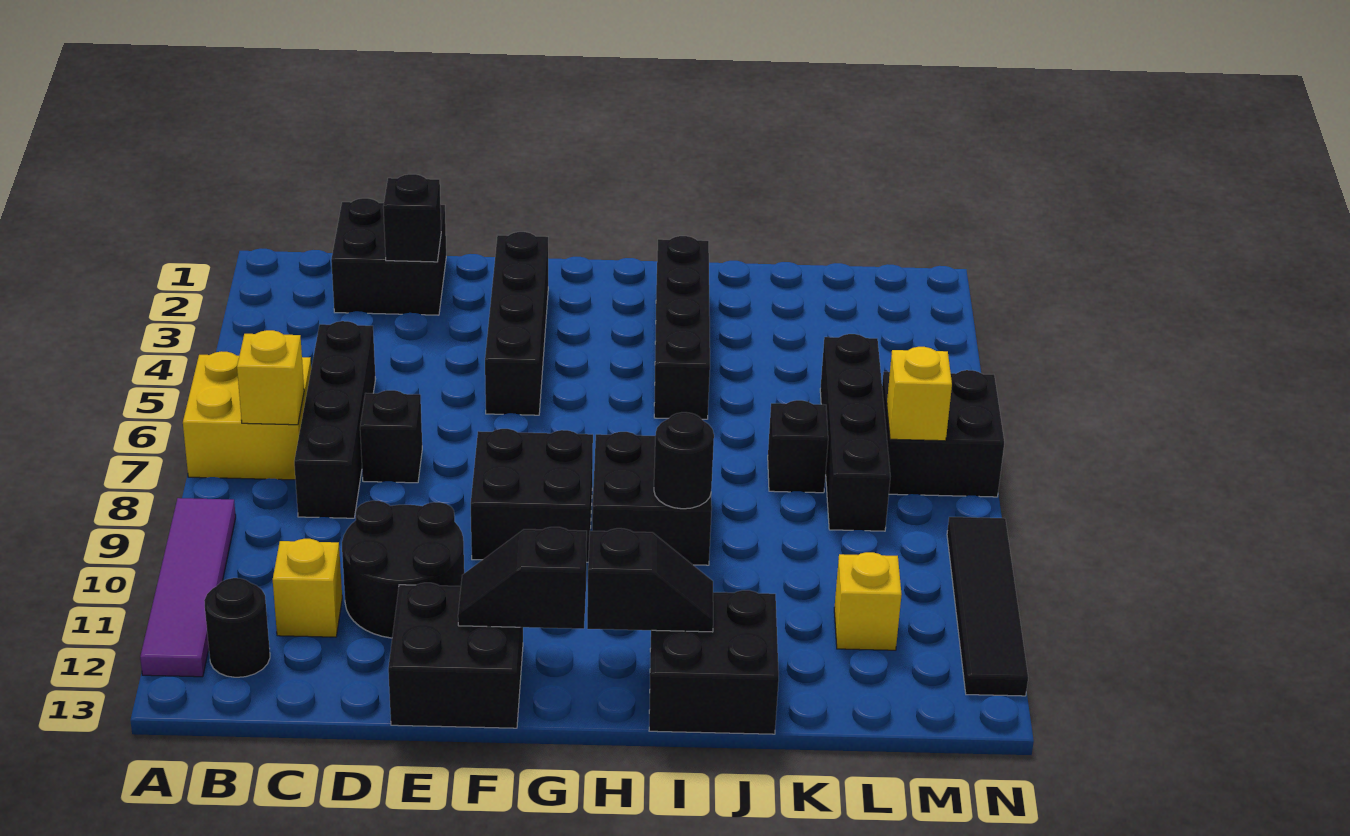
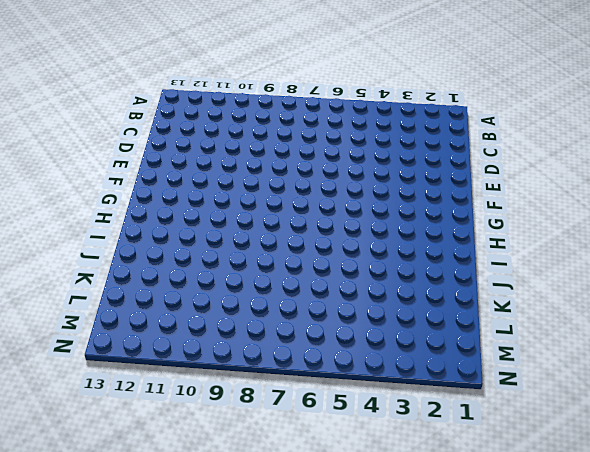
none -> yellow 2x2 brick [183,351,311,480]
none -> purple 1x4 tile [140,498,236,677]
none -> black 1x1 round brick [204,578,270,677]

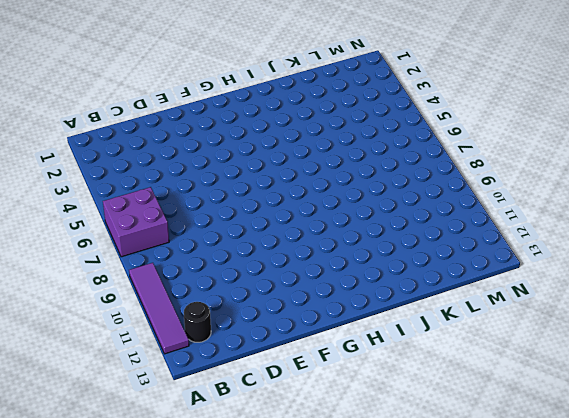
purple 2x2 brick [103,187,169,257] -> yellow 2x2 brick [183,351,311,480]
none -> black 2x2 brick [331,198,446,315]
none -> black 1x4 brick [294,321,375,518]
none -> yellow 1x1 brick [273,539,342,637]

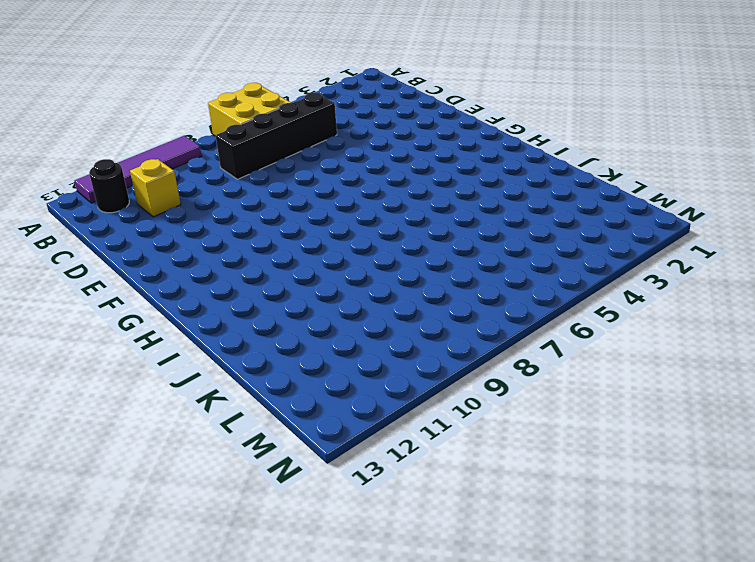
none -> black 2x2 brick [331,198,446,315]
none -> black 1x1 brick [360,390,422,483]
none -> black 2x2 round brick [342,501,464,638]

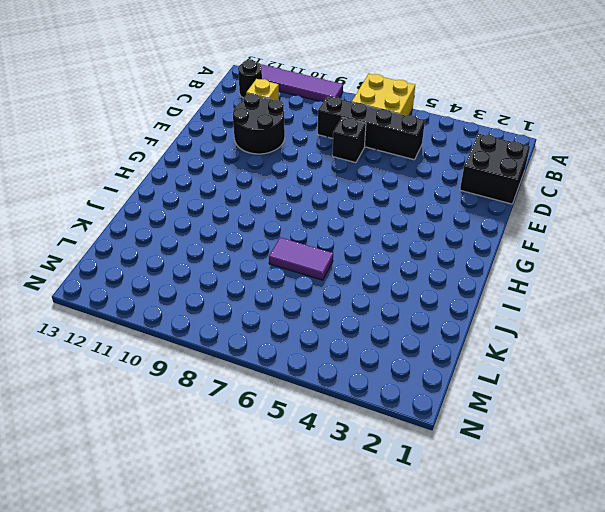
purple 1x2 tile [269,237,333,280] -> none
none -> black 2x2 brick [388,583,523,728]
none -> black 1x4 brick [485,232,548,415]
none -> black 2x2 brick [471,429,593,562]

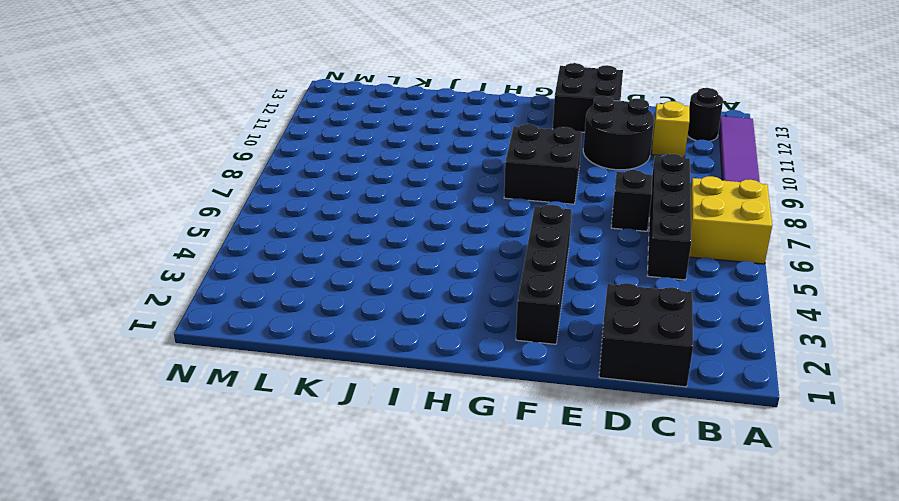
none -> black 2x2 brick [592,432,712,565]
none -> black 1x4 brick [654,236,710,419]
none -> black 2x2 brick [649,590,779,734]

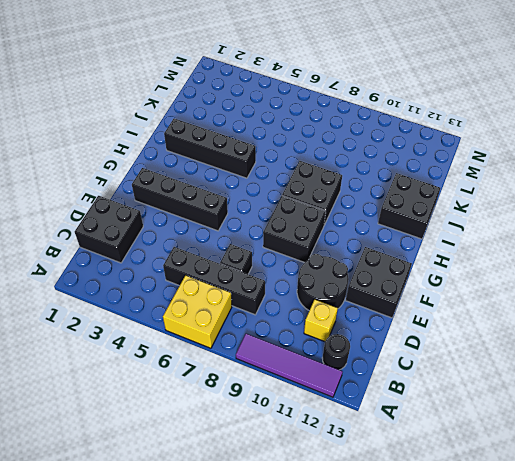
none -> black 1x1 brick [768,400,828,493]
none -> black 1x4 brick [820,334,890,531]
none -> yellow 1x1 brick [834,552,902,650]

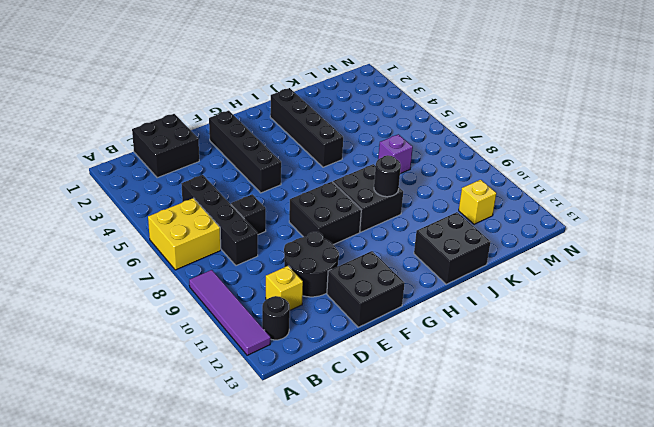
purple 1x1 brick [378,134,413,174] -> black 1x1 brick [768,400,828,493]
none -> black 1x4 brick [820,334,890,531]
none -> black 2x2 brick [882,370,1004,497]
none -> black 1x4 tile [947,517,1028,696]

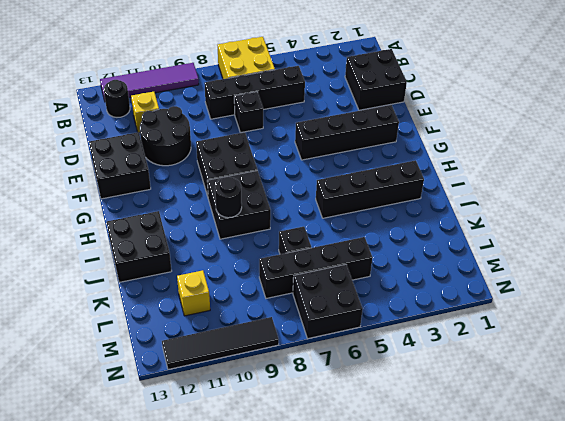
none -> yellow 1x1 brick [237,330,304,425]
none -> black 1x1 brick [383,174,441,262]
none -> black 1x2 slope [458,527,587,629]

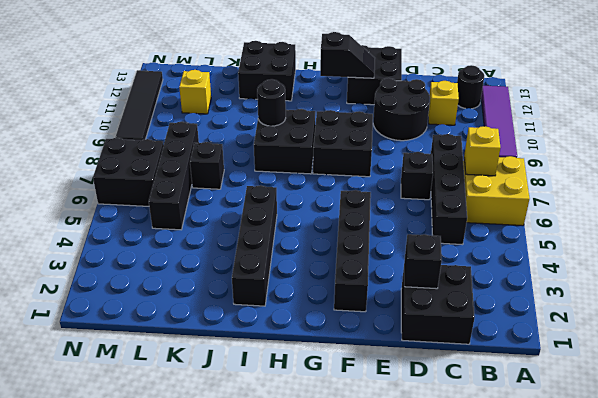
none -> black 1x2 slope [587,528,713,632]
none -> yellow 1x1 brick [887,347,952,441]

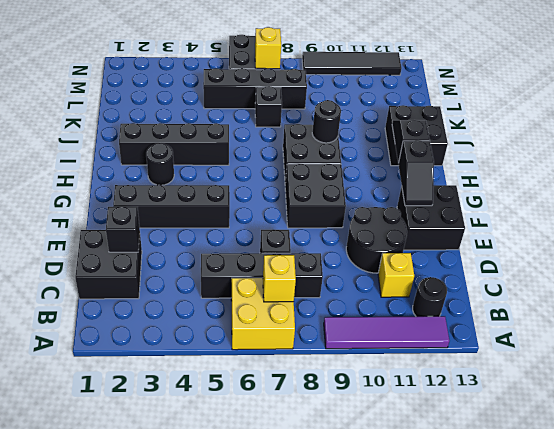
black 1x1 round brick [146,143,174,185] -> none
none -> yellow 1x1 brick [834,552,902,650]

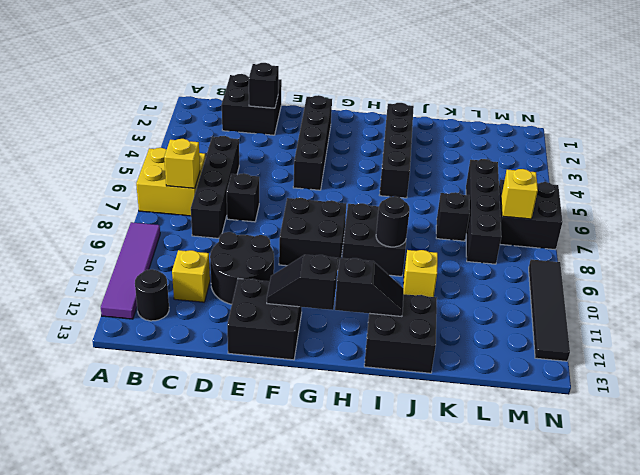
yellow 1x1 brick [403,250,438,297] -> yellow 1x1 brick moved to [834,552,902,650]

